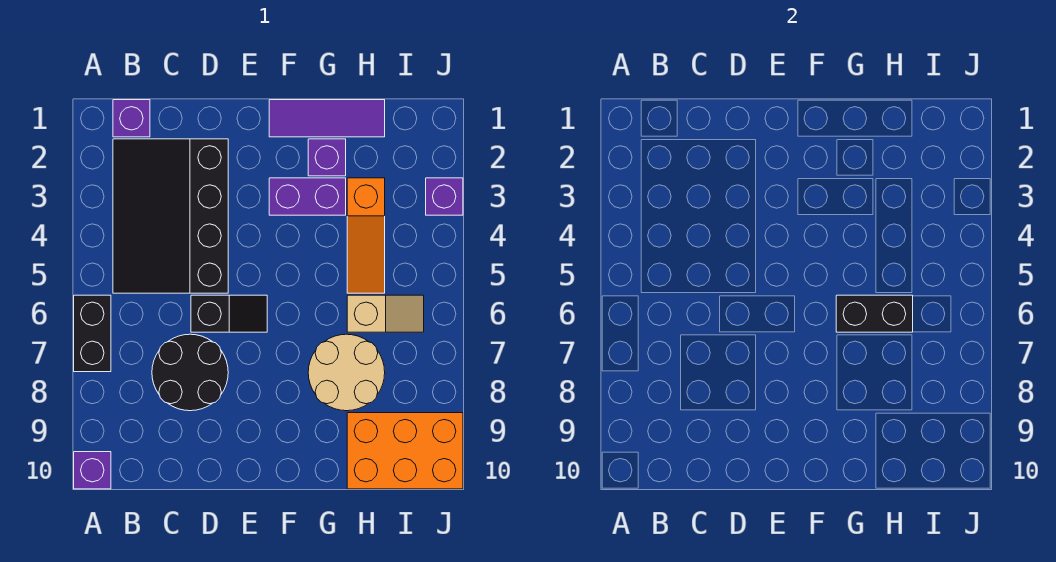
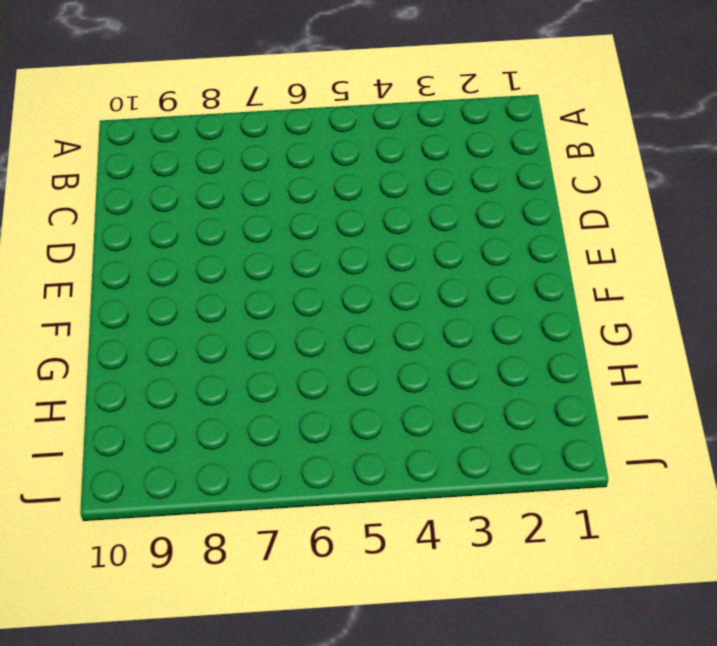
none -> black 1x2 brick [74,295,111,372]
none -> purple 1x1 brick [74,452,111,489]
none -> purple 1x1 brick [113,100,150,137]

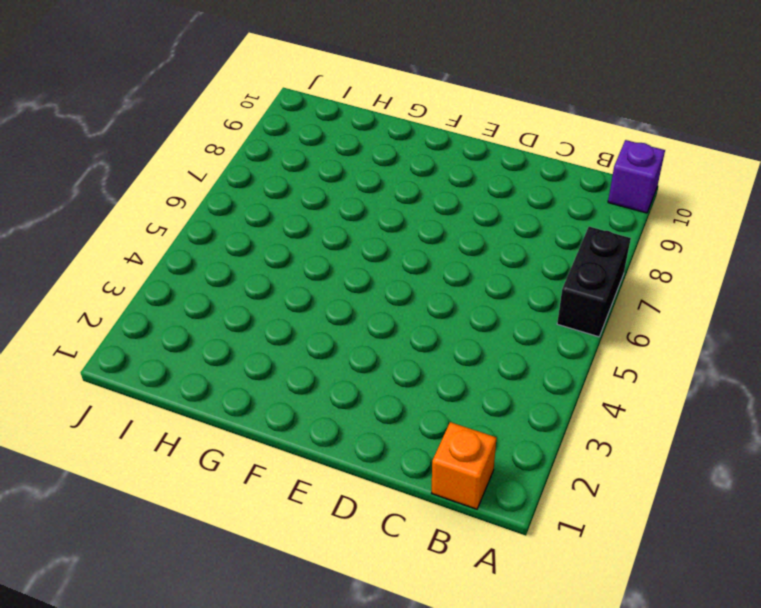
orange 1x1 brick [432,422,497,509] -> purple 1x1 brick [113,100,150,137]
none -> black 3x4 slope [113,139,228,293]
none -> black 2x2 round brick [152,334,228,411]
none -> black 1x2 slope [191,295,267,332]

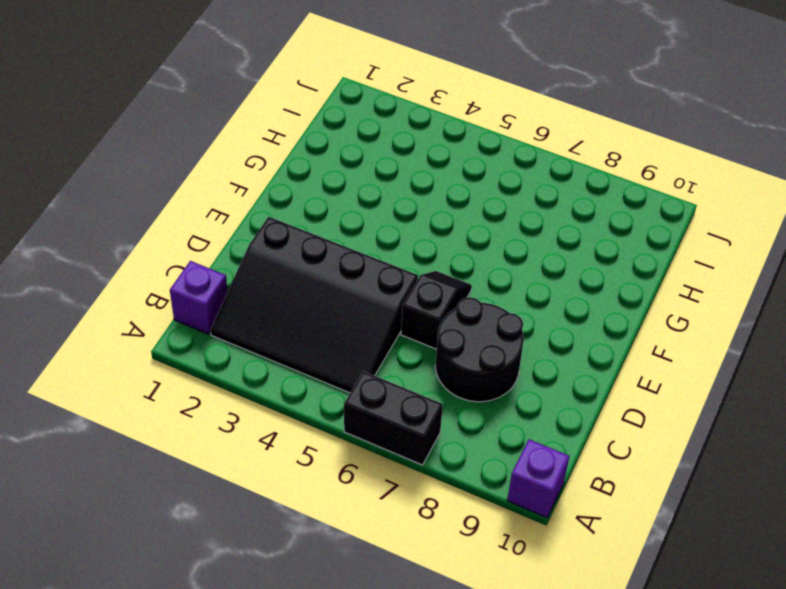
none -> purple 1x3 tile [269,100,385,137]
none -> purple 1x2 brick [269,178,346,215]
none -> purple 1x1 brick [308,139,346,176]

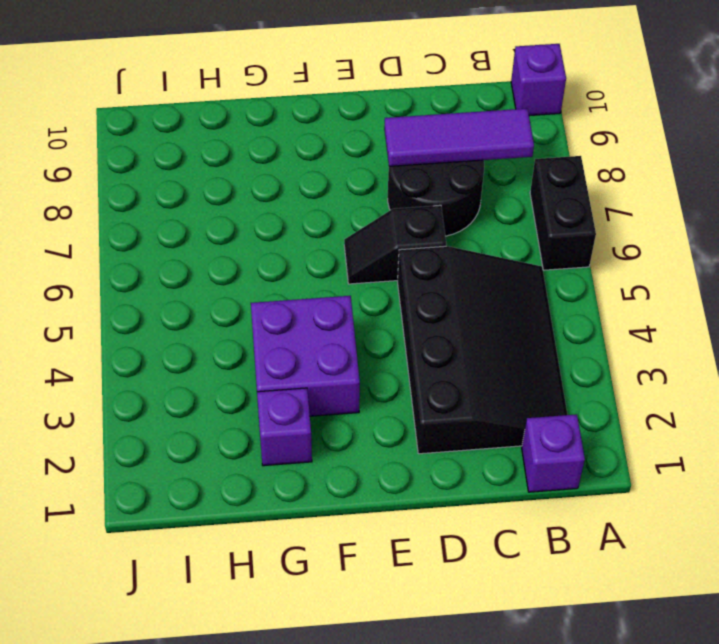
purple 1x3 tile [384,109,534,166] -> purple 1x3 tile moved to [269,100,385,137]
purple 2x2 brick [251,296,360,416] -> purple 1x2 brick [269,178,346,215]
none -> tan 2x2 round brick [308,334,385,411]
none -> orange 1x3 slope [347,178,385,293]
none -> tan 1x2 slope [347,295,424,332]

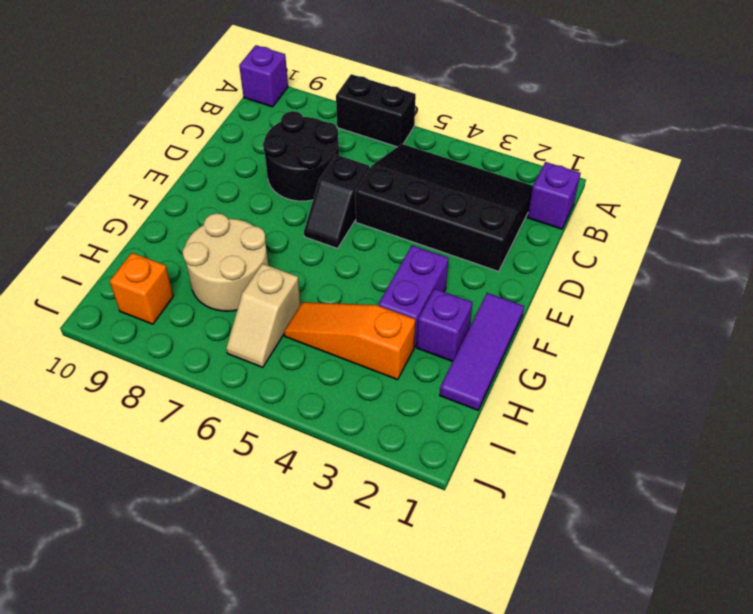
orange 1x1 brick [110,253,174,324] -> orange 2x3 brick [347,413,463,489]
none -> purple 1x1 brick [426,178,463,215]
none -> black 1x2 brick [836,295,913,332]

